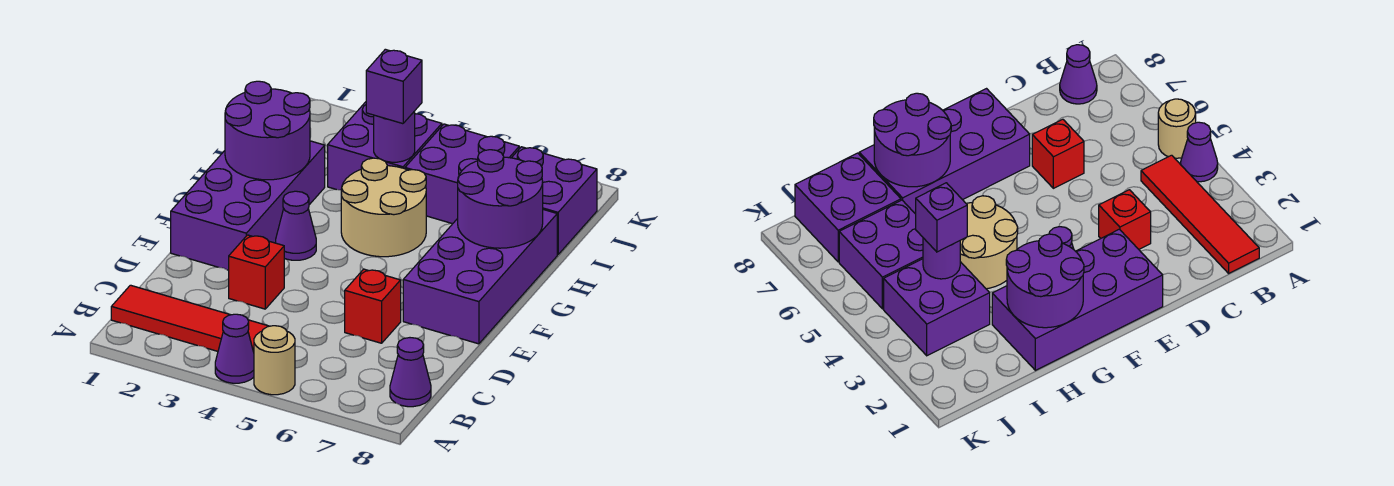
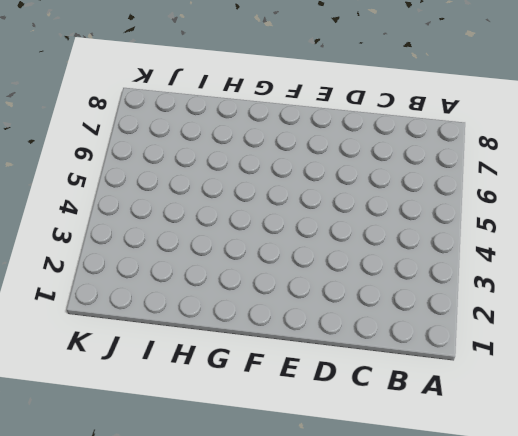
none -> purple 1x1 cone [215,314,254,383]
none -> tan 1x1 round brick [254,326,295,395]
none -> red 1x4 tile [111,285,269,352]

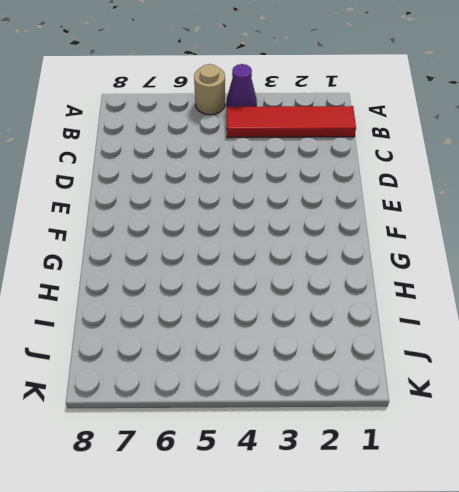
none -> purple 1x1 cone [390,338,431,407]
none -> red 1x1 brick [228,235,284,309]
none -> red 1x1 brick [345,269,401,343]

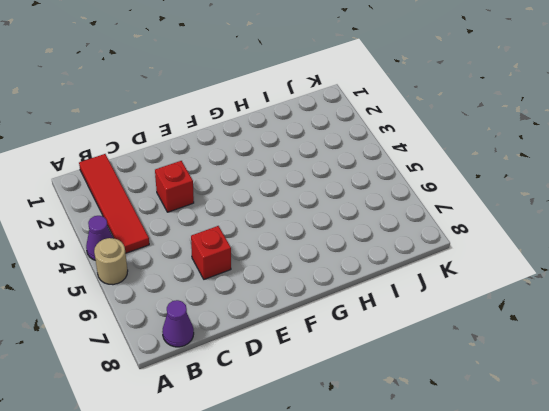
none -> purple 2x4 brick [171,141,325,270]
none -> purple 2x4 brick [403,210,557,344]
none -> purple 1x1 cone [276,191,316,260]

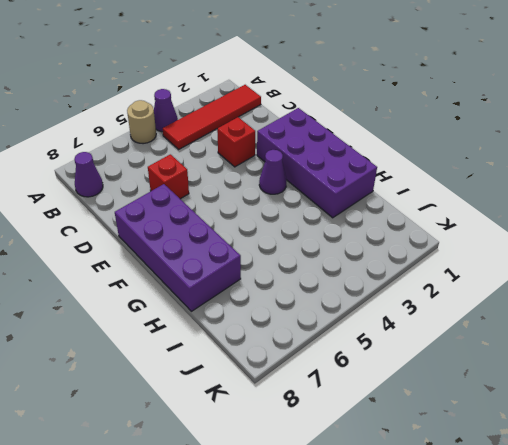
none -> tan 2x2 round brick [341,158,426,257]
none -> purple 2x2 brick [328,102,442,190]
none -> purple 2x2 brick [405,124,519,224]

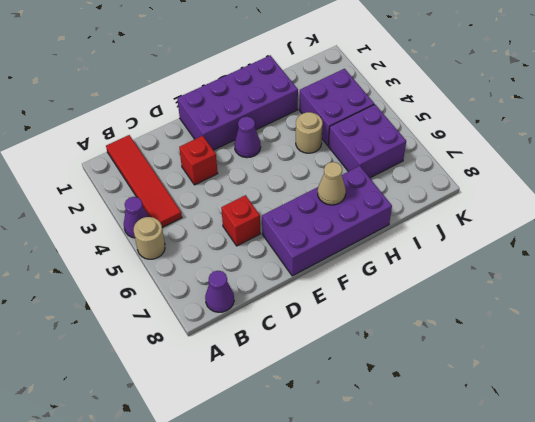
tan 1x1 cone [318,162,346,205] -> purple 2x2 round brick [458,150,543,248]
tan 1x1 round brick [296,112,323,153] -> tan 2x2 round brick [341,158,426,257]
none -> purple 2x2 brick [512,147,597,255]
none -> purple 2x2 round brick [225,81,310,180]
none -> purple 1x1 round brick [374,111,415,162]

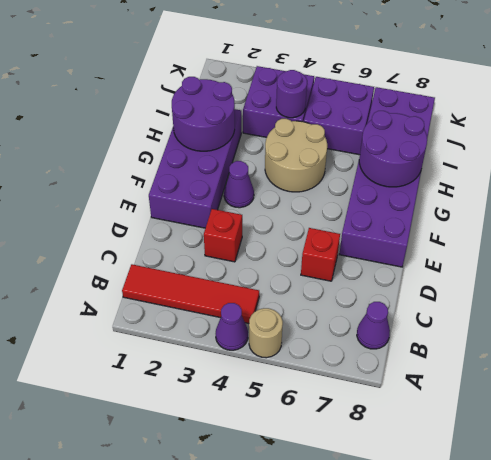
none -> purple 1x1 brick [366,49,422,124]

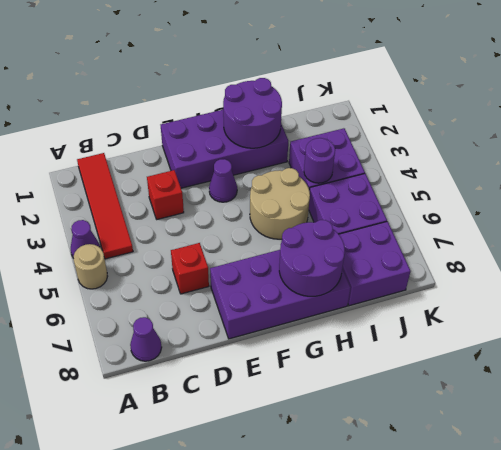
none -> purple 1x1 brick [366,49,422,124]

